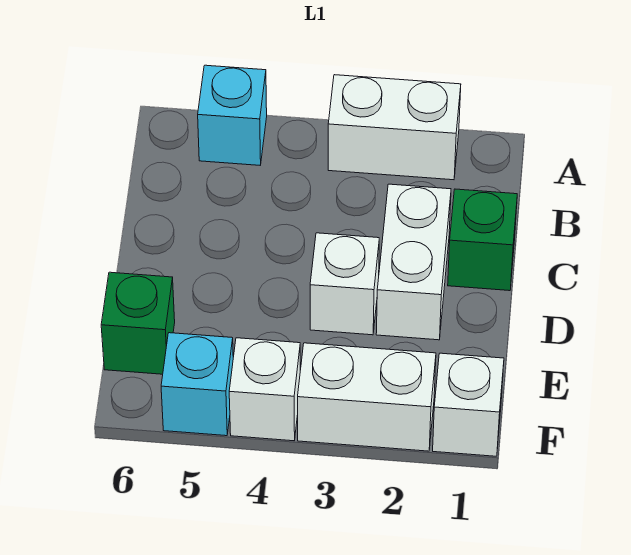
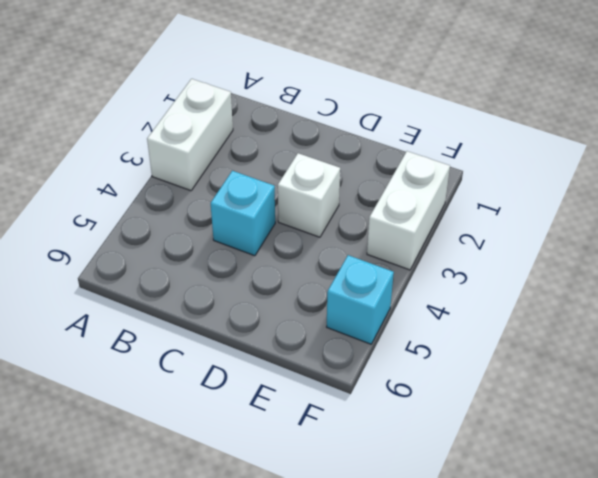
cyan 1x1 brick [211,171,275,256] -> cyan 1x1 brick moved to [198,65,267,165]
none -> green 1x1 brick [448,189,517,291]
none -> white 1x2 brick [376,184,451,340]

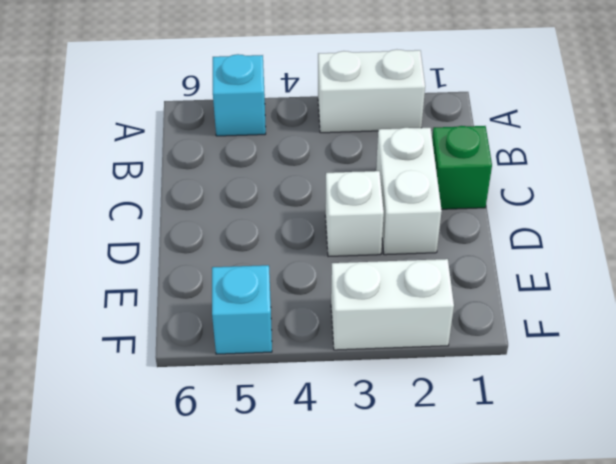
none -> green 1x1 brick [101,272,175,374]
none -> white 1x1 brick [433,353,504,456]

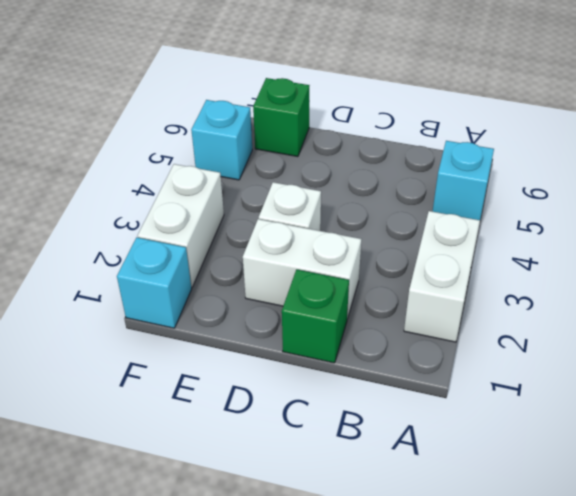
cyan 1x1 brick [117,238,192,328] -> white 1x1 brick [433,353,504,456]
none -> white 1x1 brick [229,338,300,441]

